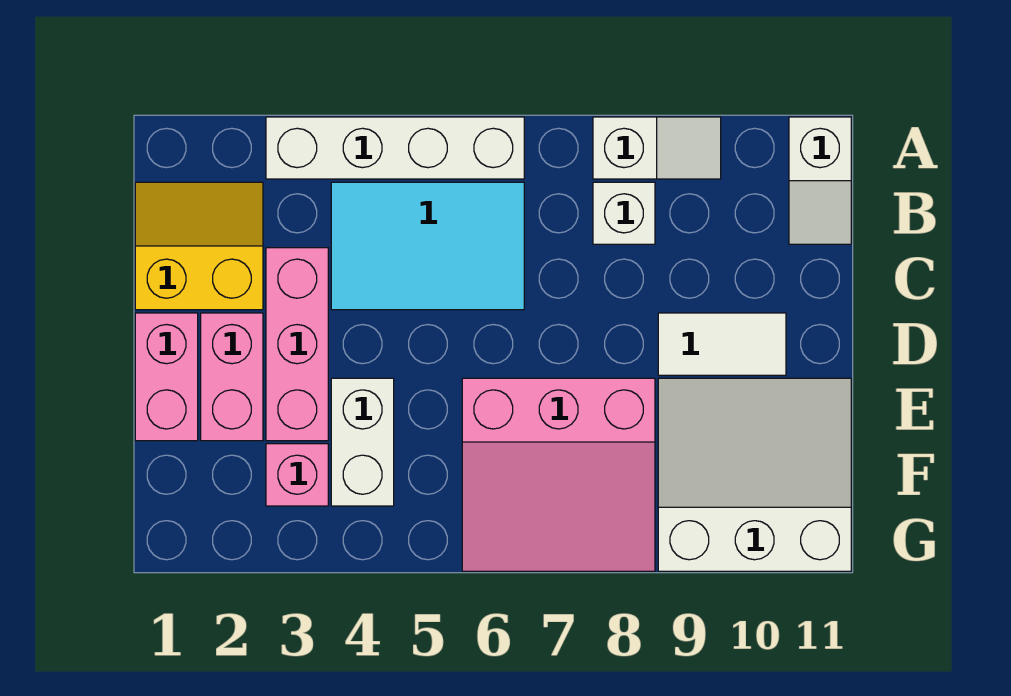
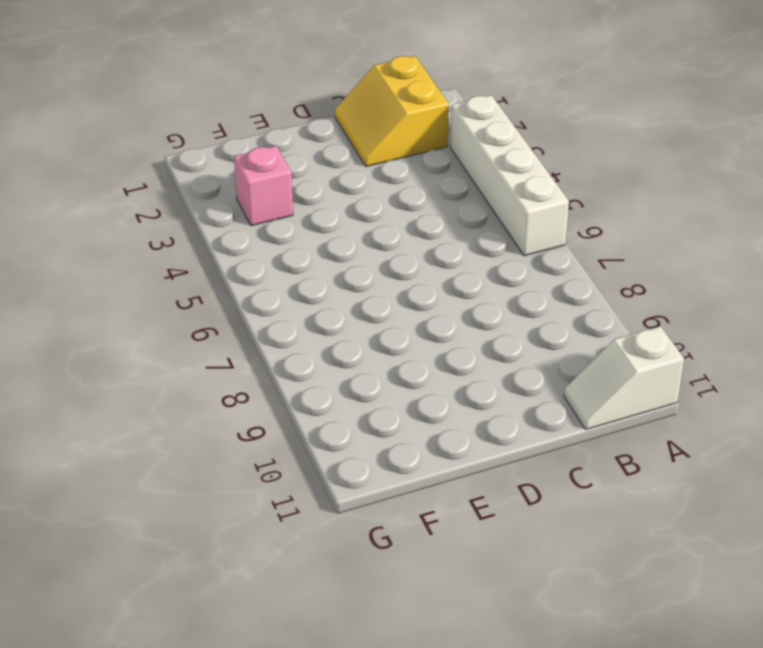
yellow 2x2 slope [335,56,449,167] -> yellow 2x2 slope turned to [135,182,263,310]
none -> white 1x2 slope [593,117,721,179]
none -> cyan 2x3 tile [331,182,524,310]
none -> white 1x1 brick [593,182,655,244]

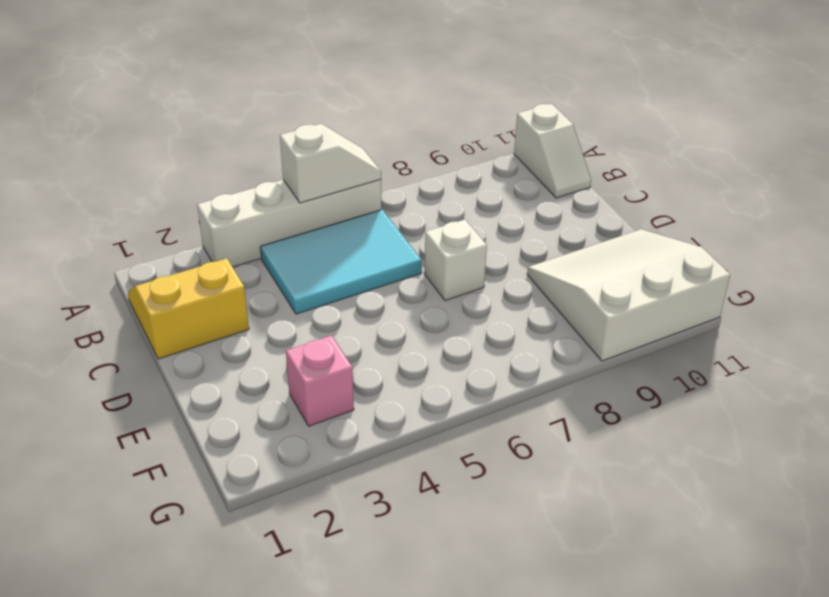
white 1x2 slope [280,124,381,203] -> white 1x2 slope moved to [593,117,721,179]
white 1x1 brick [424,219,487,300] -> white 1x1 brick moved to [593,182,655,244]
none -> pink 1x3 brick [266,248,328,441]
none -> pink 1x2 brick [135,313,198,441]
none -> pink 1x2 brick [201,313,263,441]

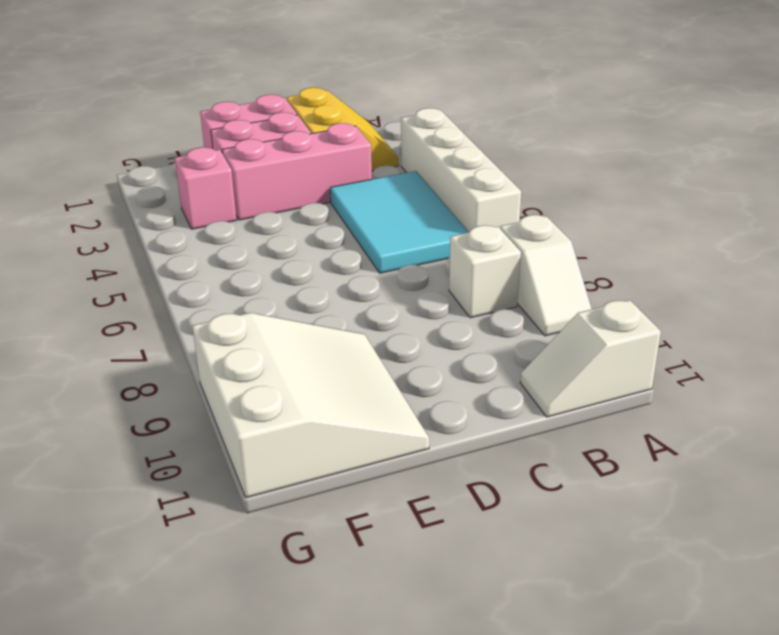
none -> white 1x2 tile [658,313,786,375]
none -> white 1x2 brick [331,378,394,506]
none -> pink 3x3 slope [462,378,655,571]

